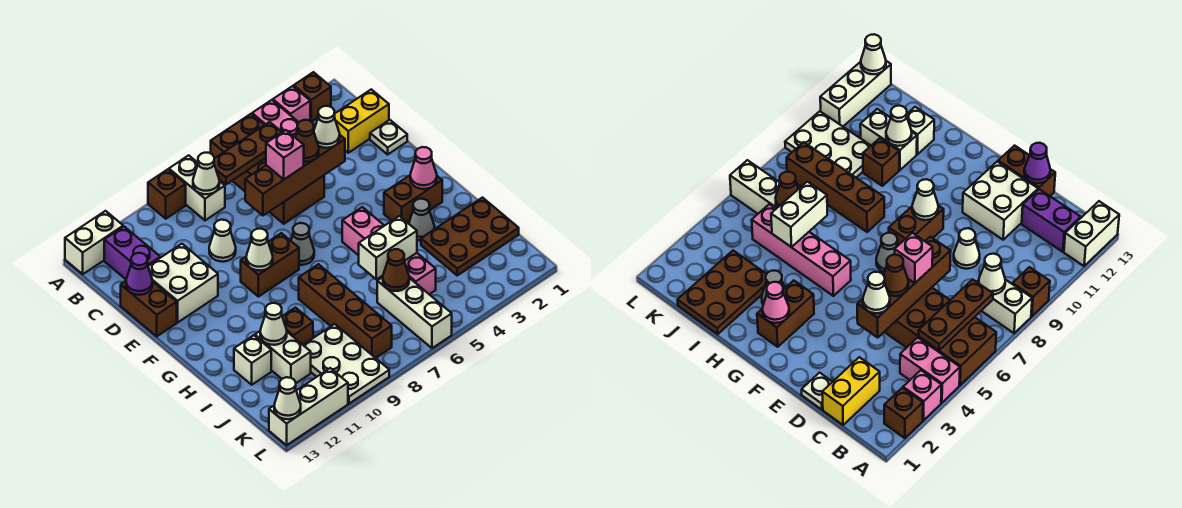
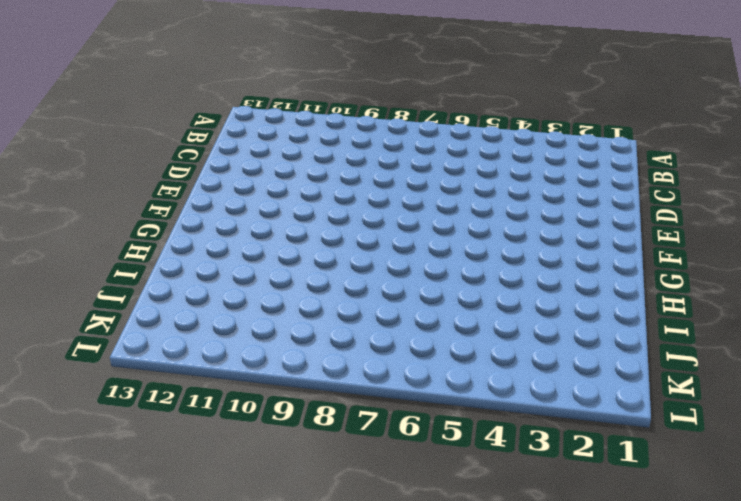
none -> brown 1x1 brick [294,72,331,122]
none -> pink 1x1 brick [273,86,310,122]
none -> pink 1x2 brick [252,100,299,137]
none -> brown 2x4 brick [211,114,324,224]

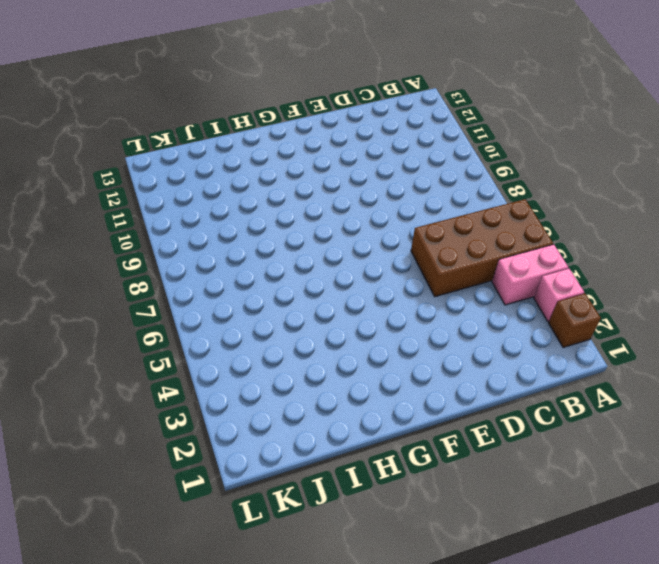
none -> white 1x2 brick [169,155,225,220]
none -> brown 1x1 brick [148,169,186,219]
none -> white 1x2 brick [65,211,123,274]
none -> purple 1x2 brick [104,227,160,279]

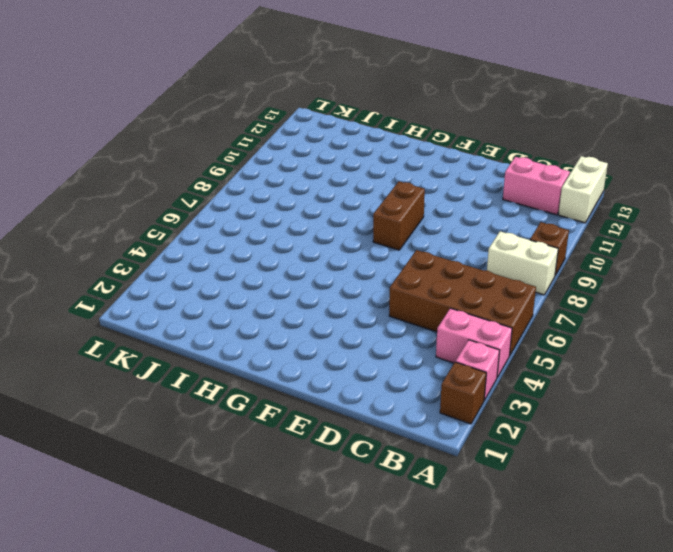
pink 1x2 brick [503,157,570,215] -> purple 1x2 brick [104,227,160,279]
none -> yellow 1x2 brick [334,89,389,153]
none -> white 1x1 plate [370,120,407,154]
none -> white 1x1 cone [209,220,236,262]
none -> white 2x2 brick [148,244,218,323]

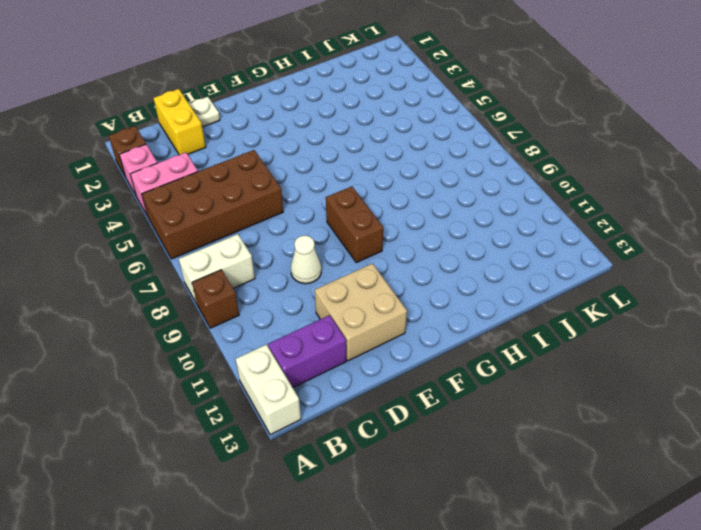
tan 2x2 brick [315,264,407,361] -> white 2x2 brick [148,244,218,323]
none -> brown 1x2 brick [121,281,177,336]
none -> grey 1x1 cone [291,223,314,265]
none -> brown 1x2 brick [384,175,442,224]
none -> pink 1x4 brick [342,207,436,294]

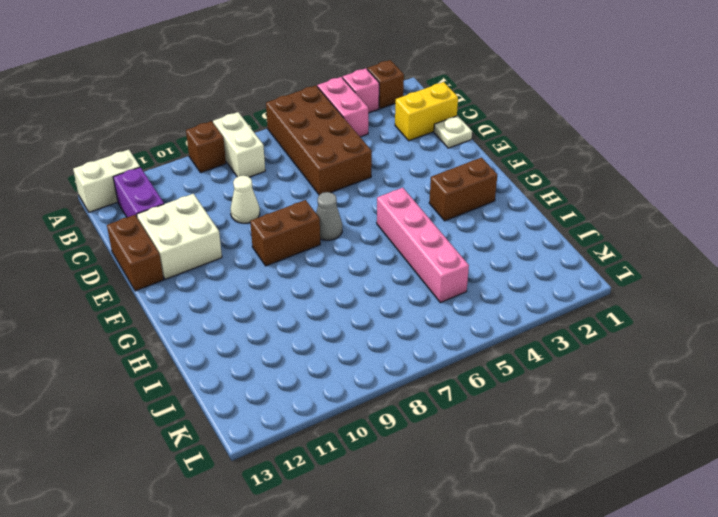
none -> grey 1x1 cone [409,199,435,240]
none -> brown 1x4 brick [299,264,392,358]
none -> brown 2x3 plate [421,198,519,275]
none -> brown 1x1 brick [282,308,313,345]

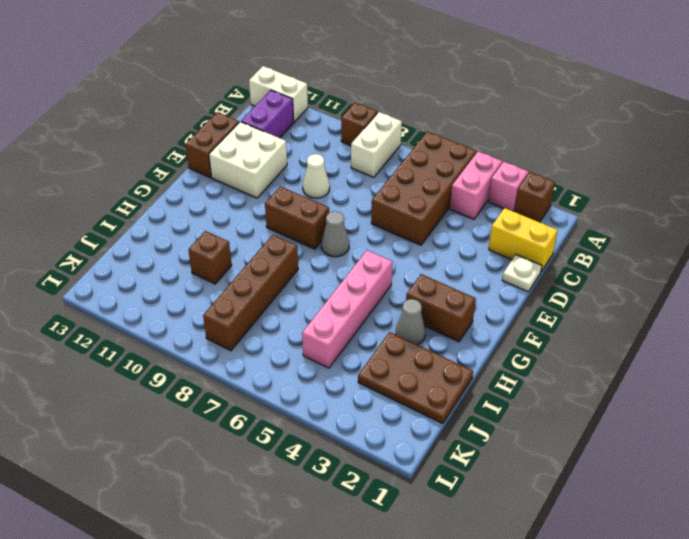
none -> white 1x2 brick [255,331,311,383]
none -> white 1x1 brick [234,335,271,385]
none -> white 1x3 brick [377,277,452,348]
none -> white 2x3 plate [304,324,389,404]

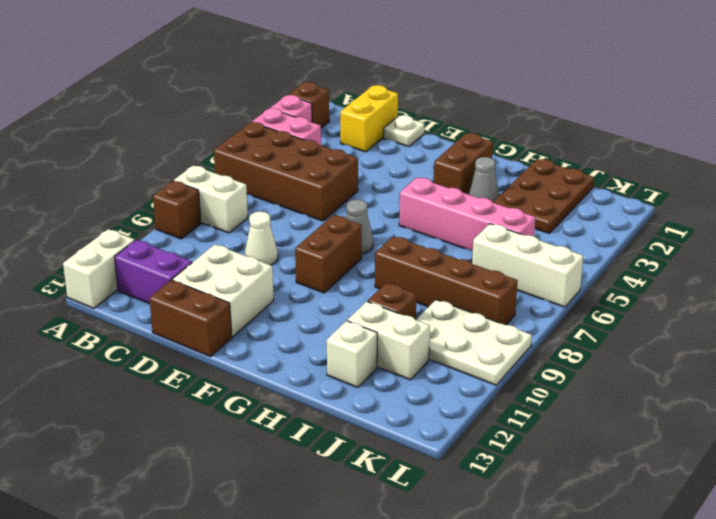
none -> white 1x3 brick [269,368,348,445]
none -> brown 1x3 plate [214,122,282,184]
none -> white 1x1 cone [193,153,219,194]
none -> brown 1x4 brick [245,135,345,215]

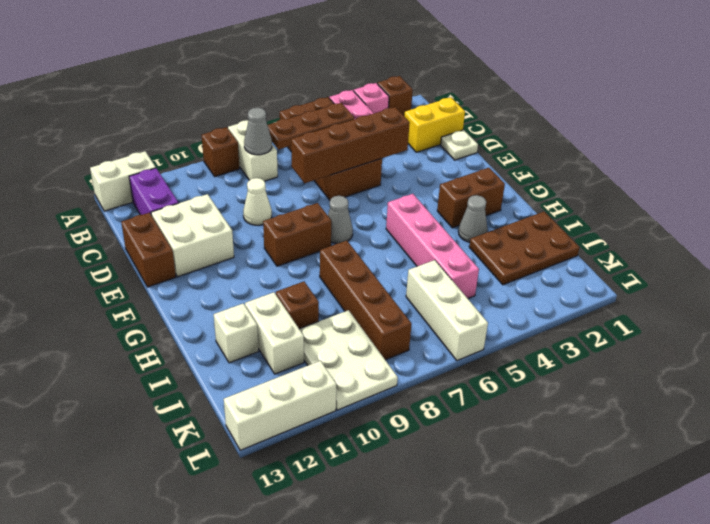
grey 1x1 cone [244,108,272,155] -> white 1x1 cone [193,153,219,194]
none -> purple 1x1 cone [126,253,153,295]
none -> white 1x1 cone [246,229,273,270]
none -> pink 1x1 cone [410,147,437,189]
none -> white 1x2 brick [359,216,417,279]

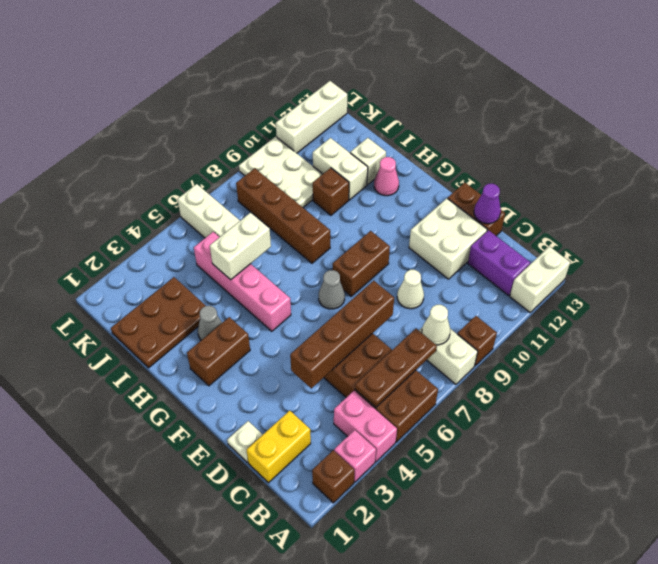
pink 1x1 cone [374,157,399,196] -> pink 1x1 cone moved to [410,147,437,189]
none -> white 1x1 cone [246,229,273,270]
none -> white 1x1 cone [260,303,287,345]
none -> brown 1x1 cone [383,249,409,291]
none -> white 1x1 cone [274,377,301,419]

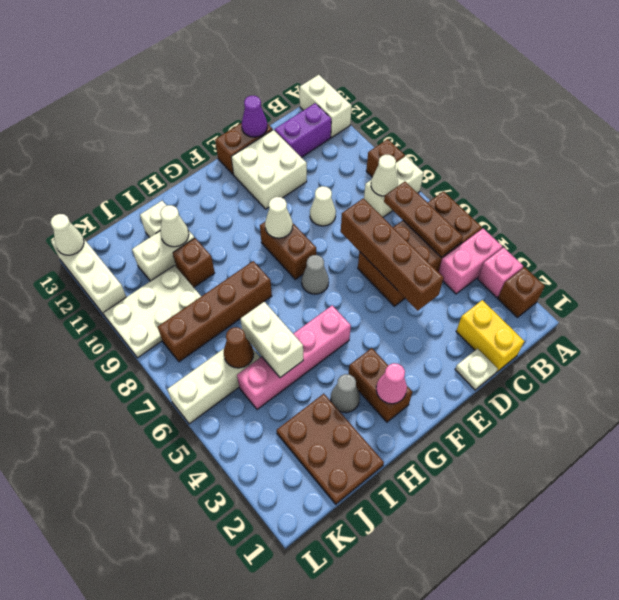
none -> white 1x1 cone [314,106,340,148]
none -> brown 1x1 cone [295,120,319,162]
none -> pink 1x1 brick [266,130,304,179]

